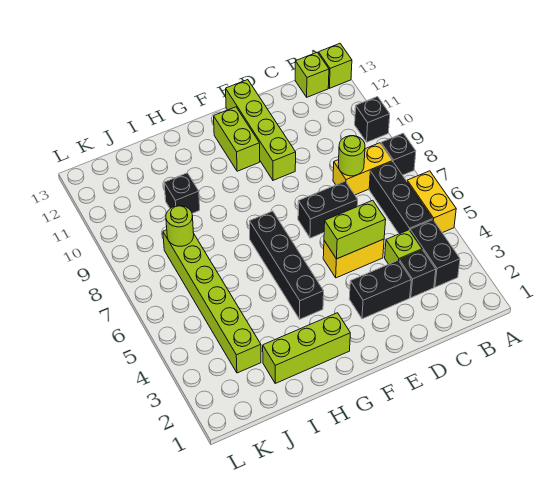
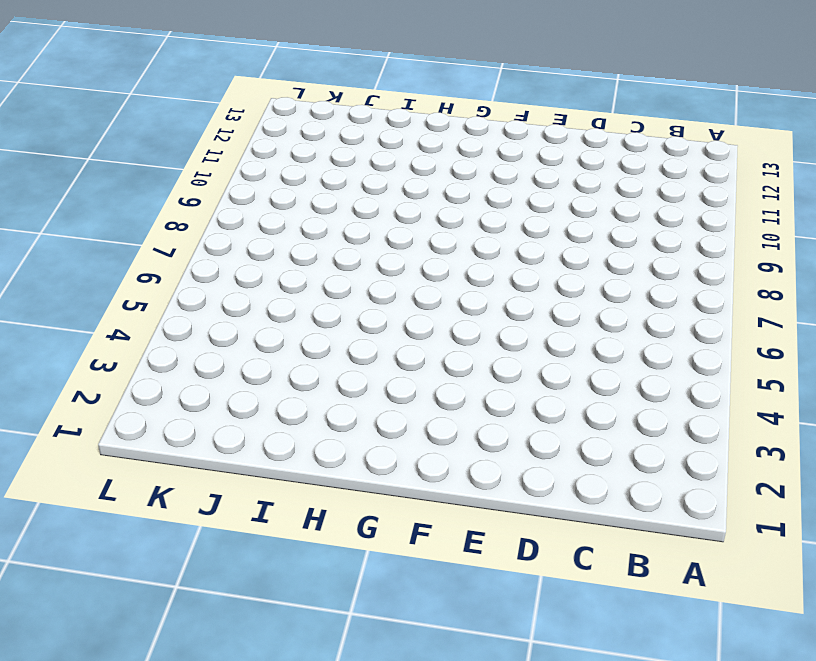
none -> yellow 1x2 brick [407,171,456,233]
none -> black 1x1 brick [381,133,416,175]
none -> black 1x1 brick [355,97,390,142]

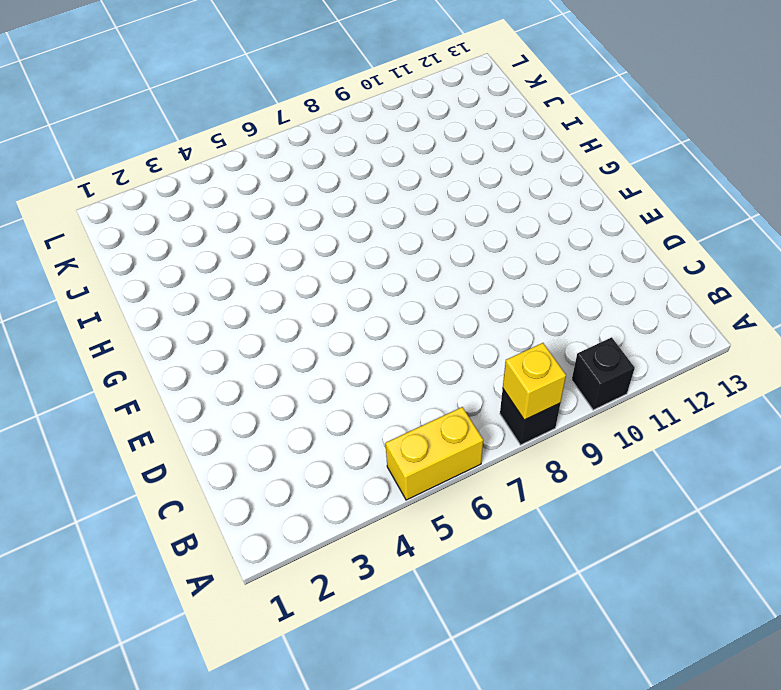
yellow 1x1 brick [503,343,566,420] -> none
none -> lime 1x1 brick [318,44,352,88]
none -> black 1x2 brick [410,220,460,287]
none -> black 1x3 brick [369,162,432,234]

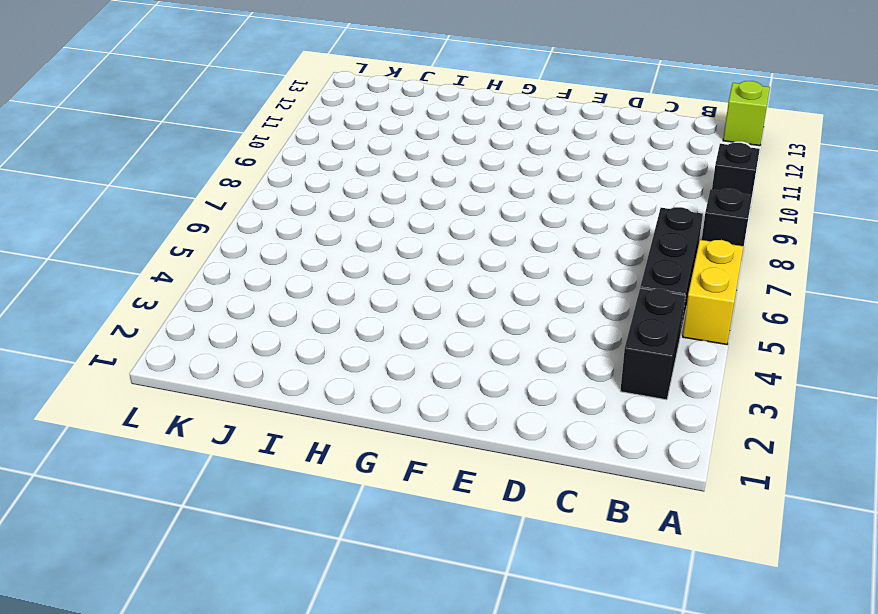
none -> yellow 1x2 brick [333,143,392,195]
none -> lime 1x1 brick [295,52,329,97]
none -> black 1x1 brick [399,250,436,298]

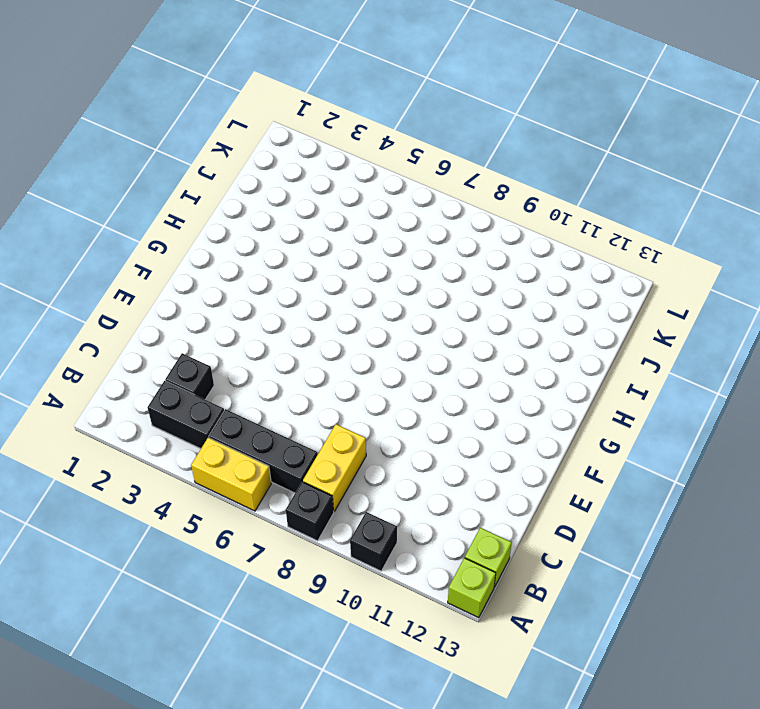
none -> lime 1x1 brick [385,230,422,264]
none -> black 1x2 brick [349,260,411,319]
none -> yellow 1x2 brick [323,239,384,278]

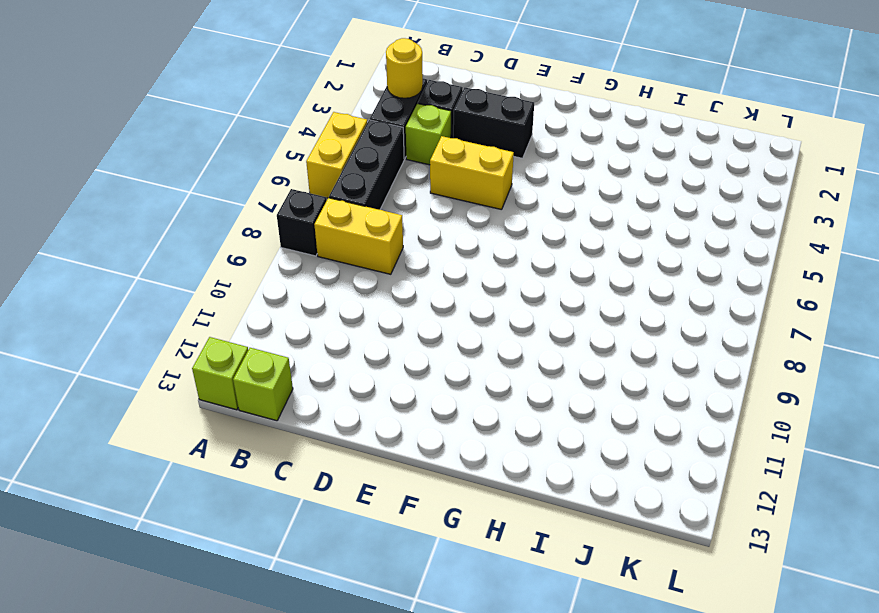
yellow 1x1 round brick [386,38,423,98] -> none
none -> black 1x1 brick [355,97,390,142]
none -> black 1x2 brick [298,181,358,238]
none -> lime 1x4 brick [226,80,296,180]

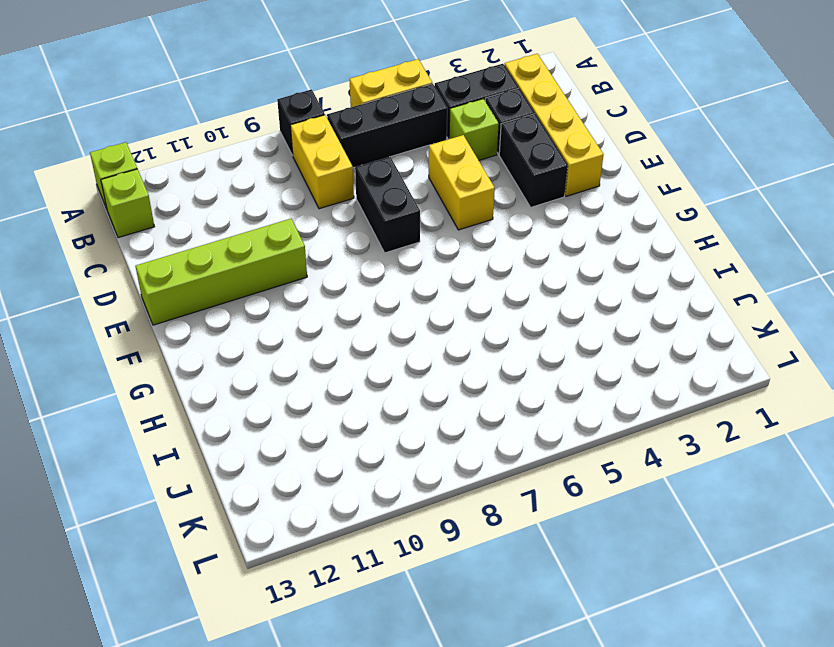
yellow 1x4 brick [505,54,604,196] -> none
none -> black 1x1 brick [355,97,390,142]
none -> lime 1x2 brick [214,107,260,171]
none -> lime 1x3 brick [263,313,350,383]

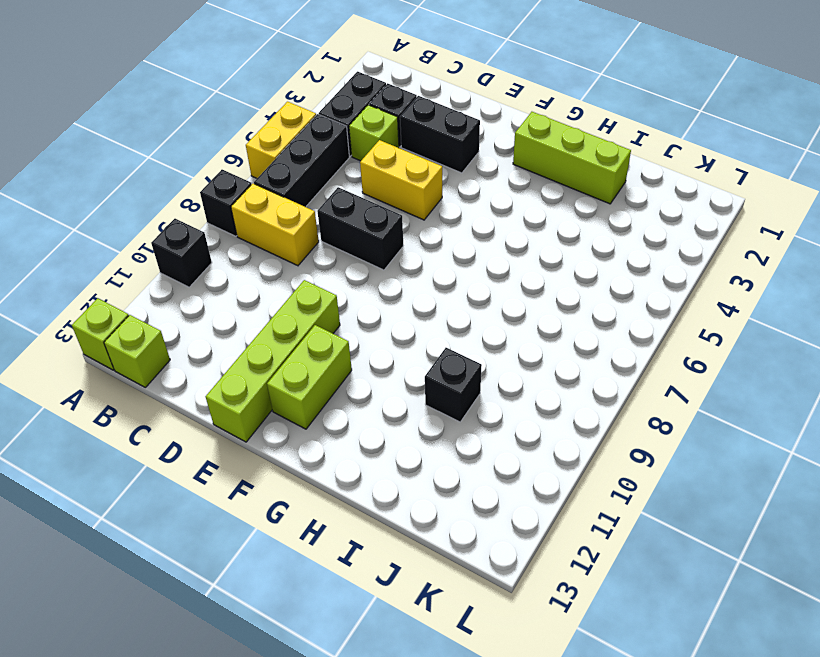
none -> black 1x4 brick [250,211,324,319]
none -> lime 1x6 brick [163,230,261,373]
none -> lime 1x1 round brick [338,136,365,176]

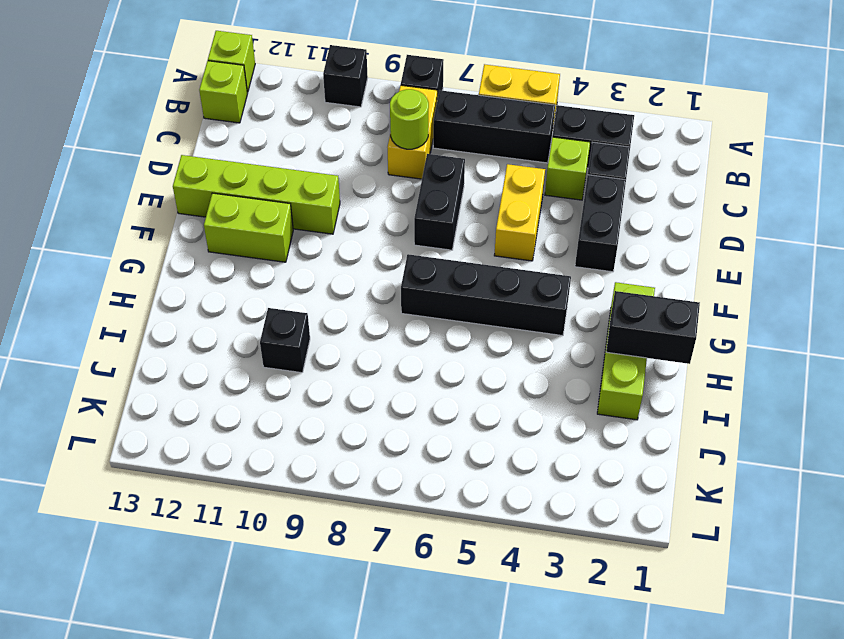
black 1x2 brick [606,291,700,364] -> none
none -> lime 1x6 brick [163,230,261,373]
none -> lime 1x2 brick [324,200,386,259]
none -> lime 1x1 round brick [166,206,194,246]

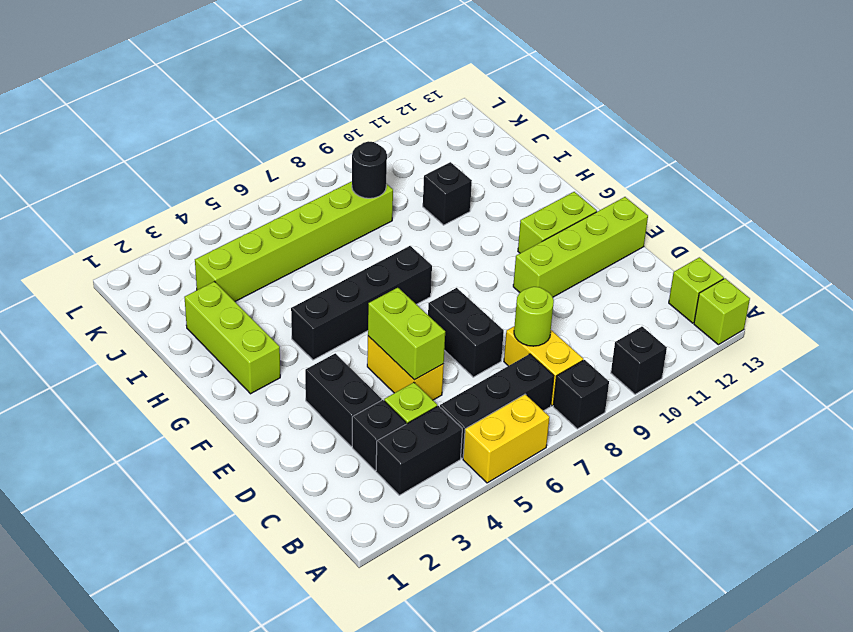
black 1x1 round brick [352,141,387,198] -> lime 1x1 round brick [166,206,194,246]

